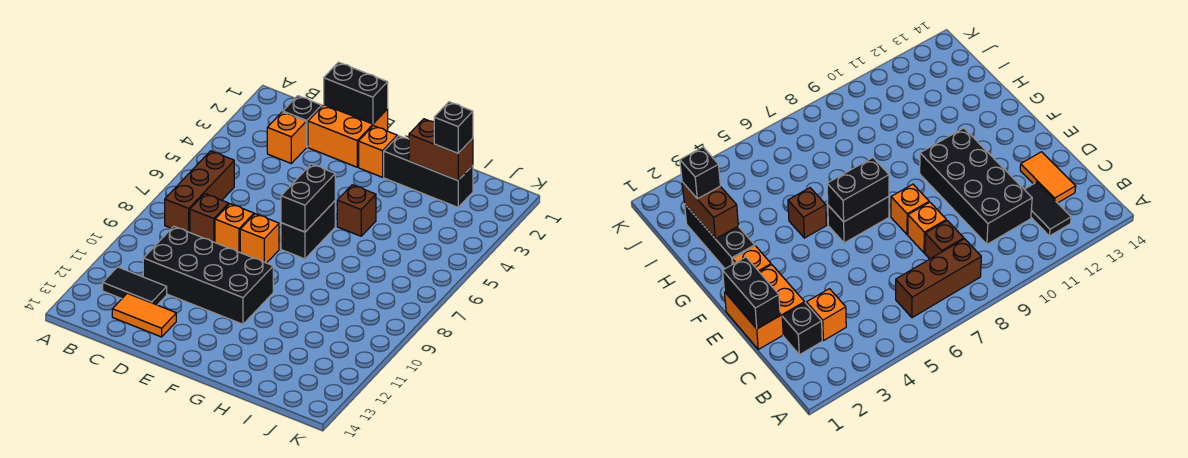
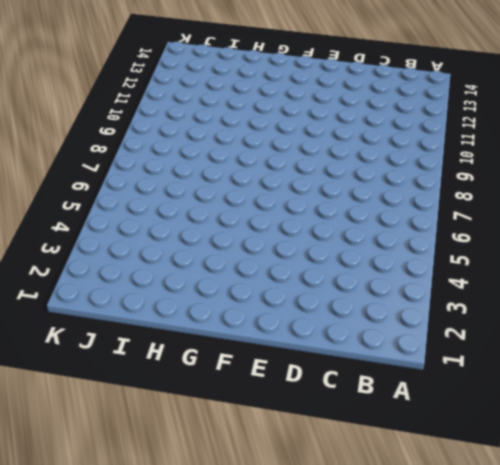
none -> brown 1x3 brick [165,151,234,232]
none -> black 1x2 tile [103,267,167,305]
none -> black 1x1 brick [283,96,322,147]

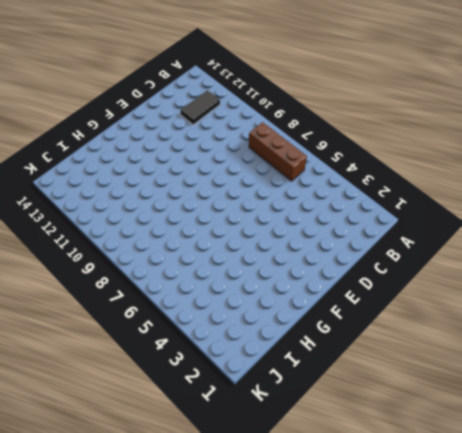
none -> black 1x1 brick [283,96,322,147]
none -> orange 1x1 brick [267,112,306,163]
none -> brown 1x1 brick [190,194,229,242]

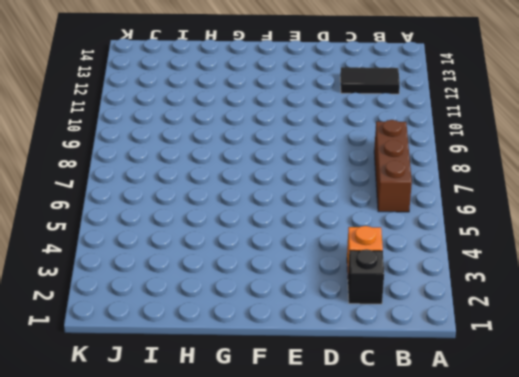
none -> brown 1x1 brick [190,194,229,242]
none -> black 2x4 brick [143,226,273,324]
none -> orange 1x2 tile [112,293,176,337]

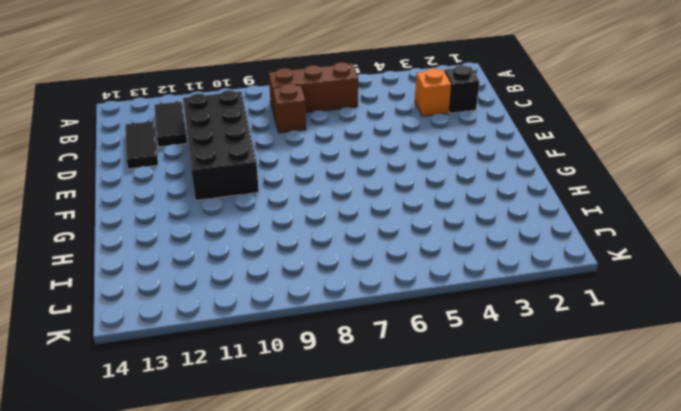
black 1x2 tile [125,121,158,169] -> orange 1x2 tile [112,293,176,337]
none -> orange 2x2 brick [308,105,388,167]
none -> orange 1x1 brick [215,204,254,252]
none -> orange 1x1 brick [240,214,279,263]

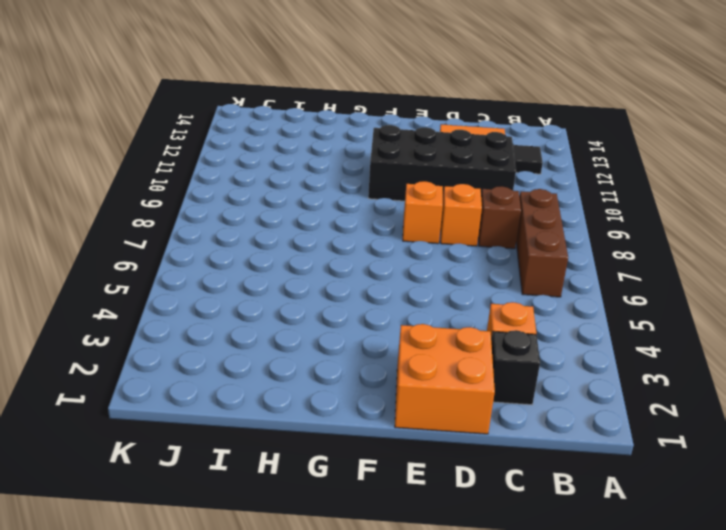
none -> orange 1x1 brick [359,126,397,177]
none -> black 1x2 brick [281,201,335,259]
none -> black 1x3 brick [384,136,473,207]

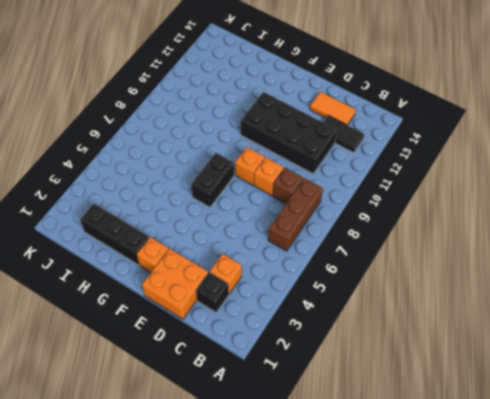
none -> brown 1x1 brick [337,185,376,236]
none -> black 1x2 brick [324,62,388,124]
none -> black 1x2 brick [281,164,335,232]

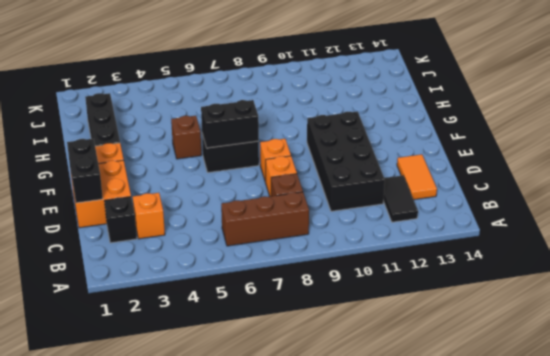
none -> brown 1x2 brick [409,119,473,180]
none -> black 1x1 brick [434,102,473,153]

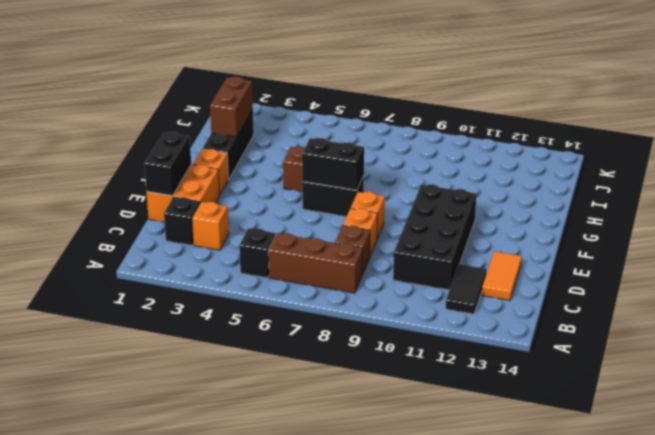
black 1x1 brick [239,228,275,278] -> black 1x1 brick moved to [434,102,473,153]

